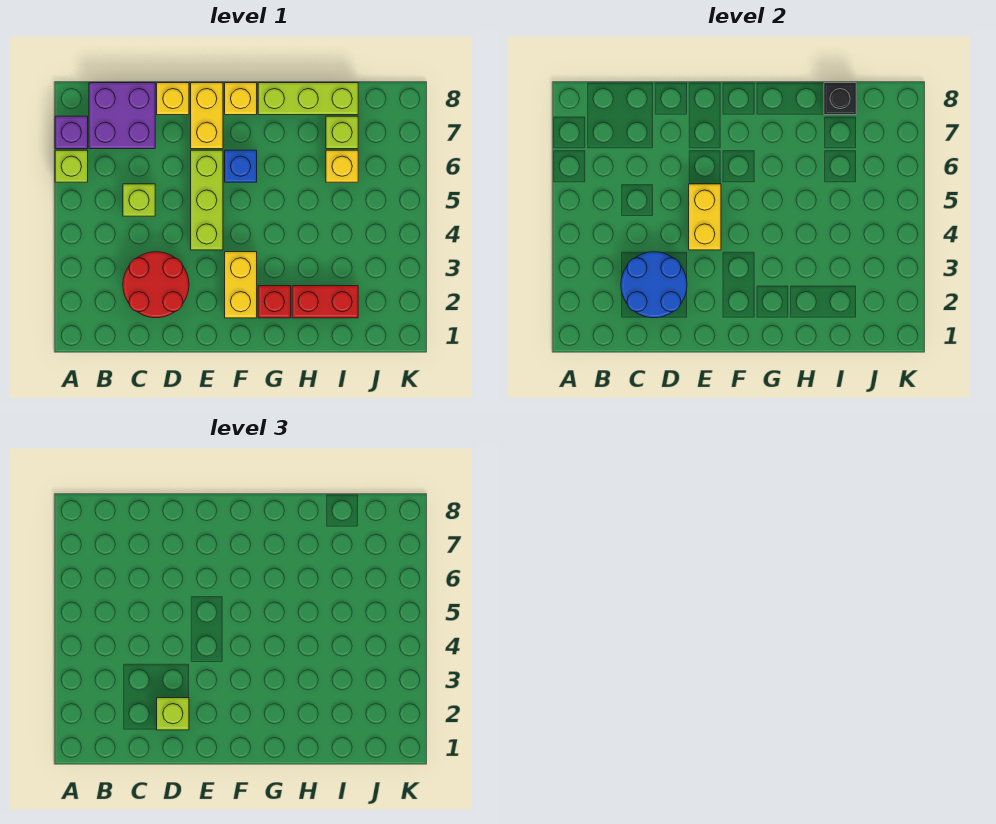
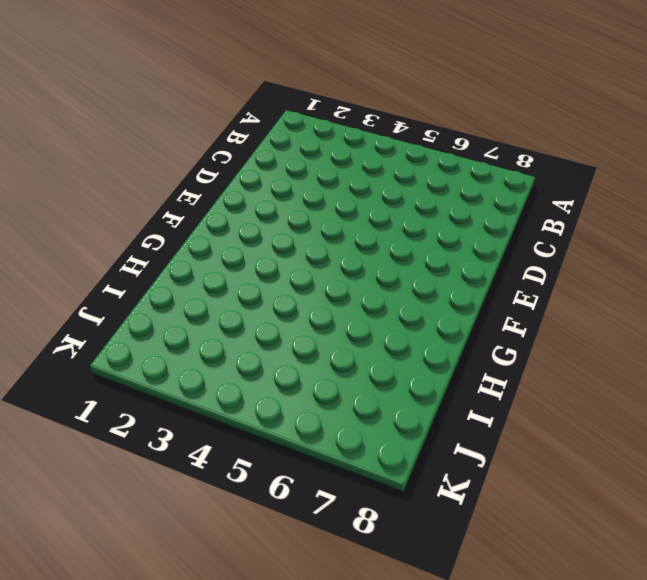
none -> lime 1x1 brick [55,150,88,182]
none -> purple 1x1 brick [55,116,88,149]
none -> purple 2x2 brick [89,83,155,149]

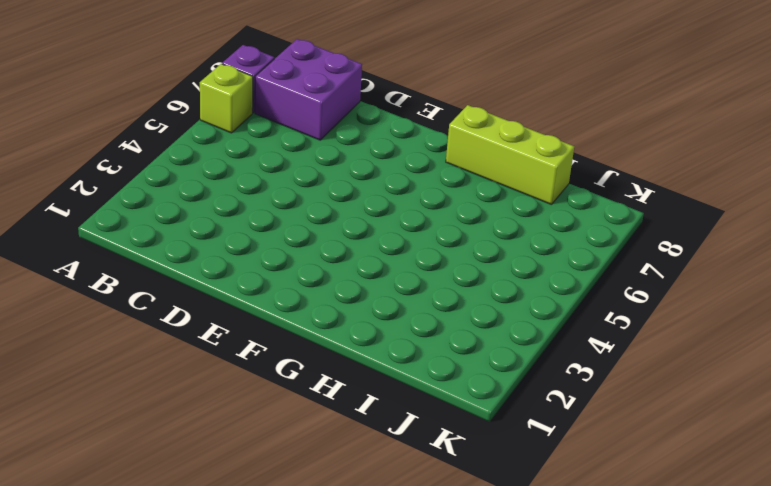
none -> red 2x2 round brick [123,252,189,318]
none -> lime 1x1 brick [123,184,155,216]
none -> yellow 1x1 brick [157,83,189,115]

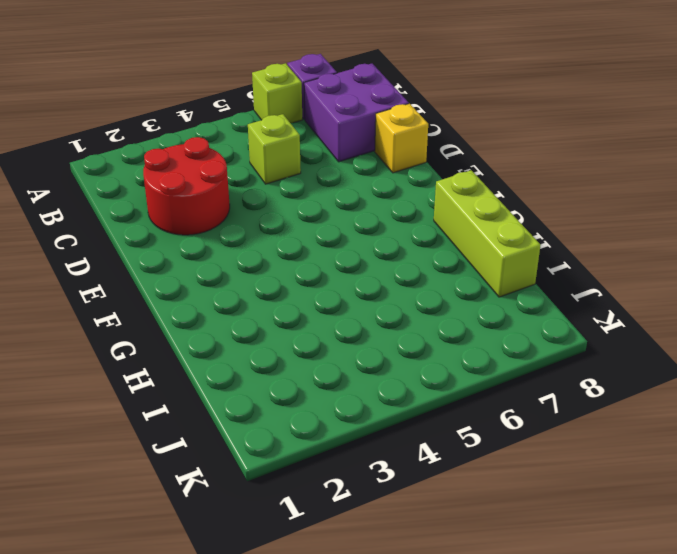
none -> lime 1x3 brick [191,150,223,250]
none -> yellow 1x2 brick [191,83,223,149]
none -> yellow 1x2 brick [225,252,257,318]

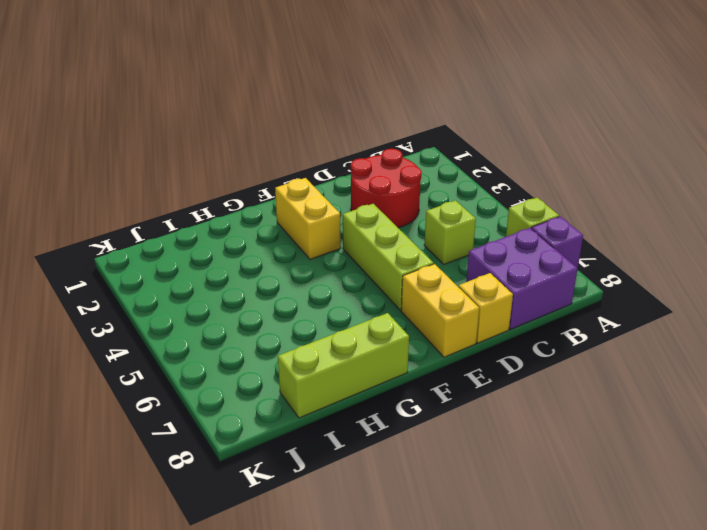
none -> blue 1x1 brick [225,150,257,182]
none -> yellow 1x1 brick [225,83,257,115]
none -> red 1x1 brick [258,286,291,318]

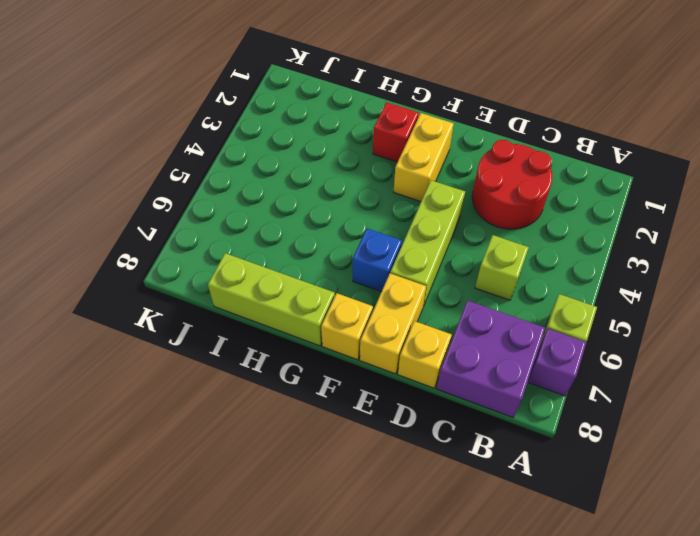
none -> red 1x2 brick [292,286,358,318]
none -> yellow 1x1 brick [326,150,358,182]
none -> lime 1x1 brick [326,116,358,149]

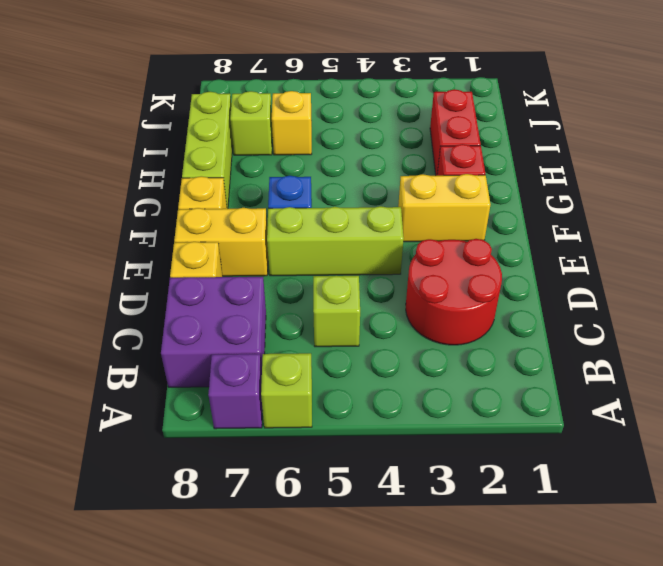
none -> blue 2x2 round brick [621,252,687,318]
none -> yellow 1x2 brick [689,184,721,250]
none -> black 1x1 brick [824,83,856,115]

